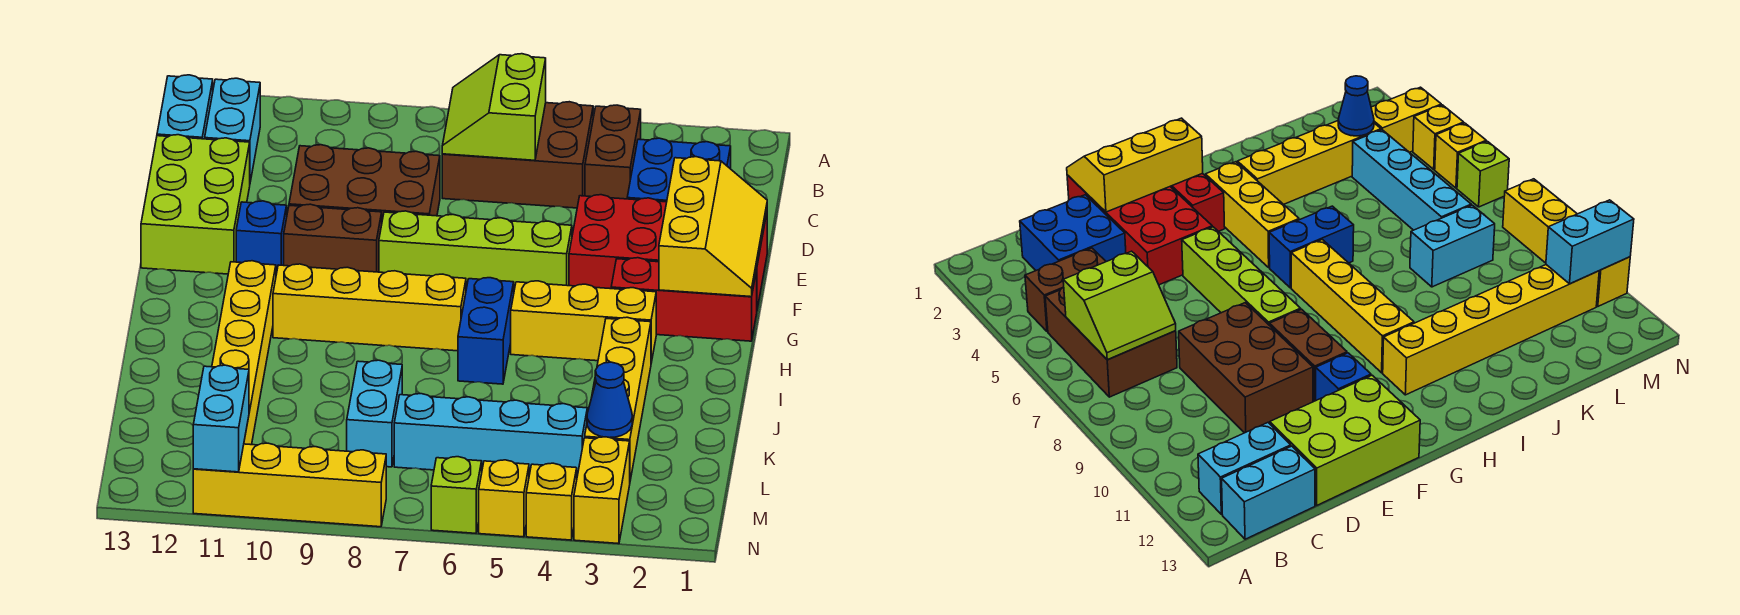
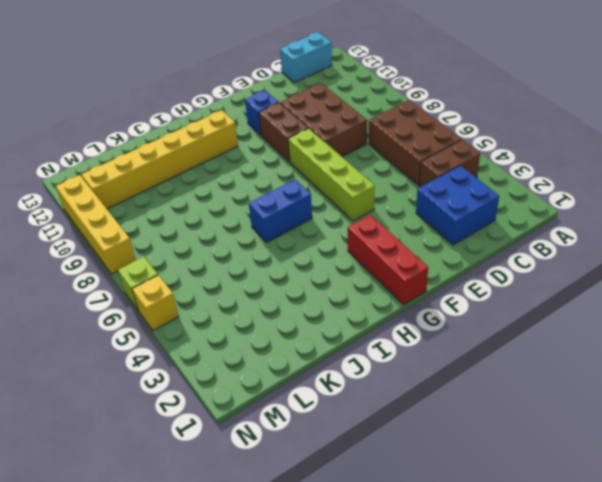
none -> cyan 1x2 brick [205,78,260,182]
none -> lime 2x3 brick [141,135,250,274]
none -> red 2x4 brick [569,195,767,309]

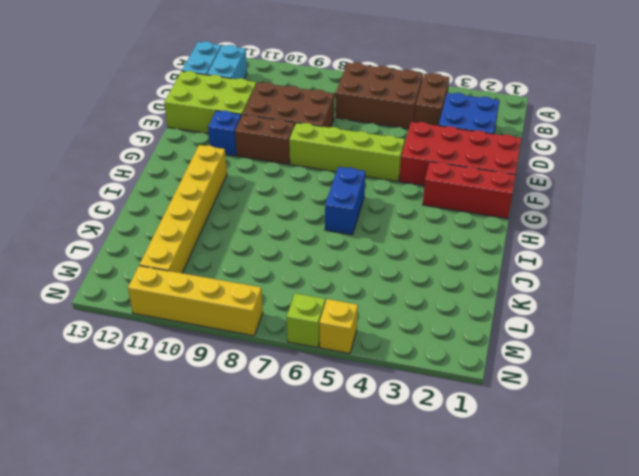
lime 2x3 brick [164,71,256,134] -> lime 2x3 brick turned to [141,135,250,274]
none -> yellow 1x3 brick [511,281,656,363]
none -> yellow 1x4 brick [273,264,466,351]
none -> yellow 1x4 brick [585,317,651,480]

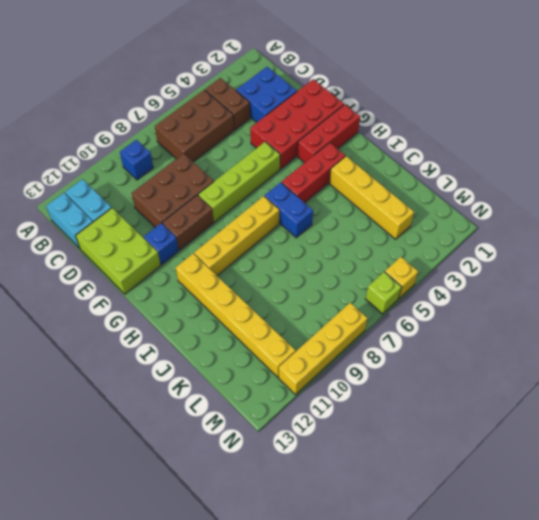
blue 1x1 brick [120,140,153,180] -> none
red 1x3 brick [281,143,345,203] -> yellow 1x3 brick [511,281,656,363]
none -> cyan 1x2 brick [347,360,402,467]
none -> cyan 1x4 brick [394,394,587,476]
none -> yellow 1x2 brick [574,437,630,544]

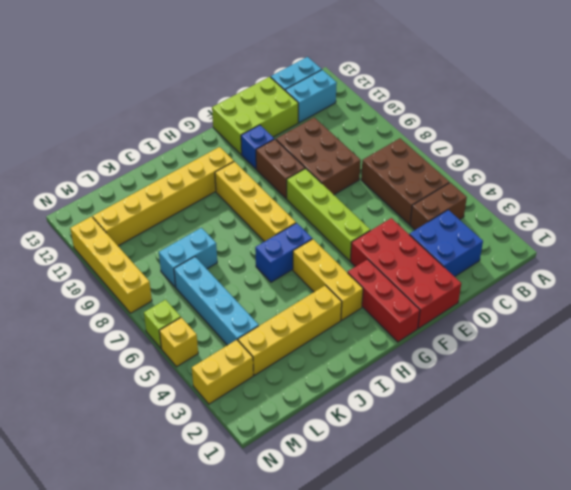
none -> yellow 1x1 brick [526,463,577,540]
none -> lime 2x2 slope [442,54,546,160]
none -> yellow 2x3 slope [659,157,767,297]

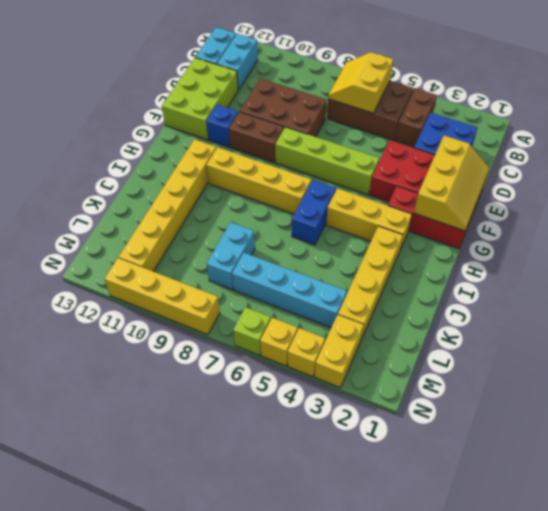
yellow 2x2 slope [328,52,393,113] -> lime 2x2 slope [442,54,546,160]
none -> blue 1x1 cone [587,362,632,438]
none -> cyan 1x2 brick [193,365,249,472]

